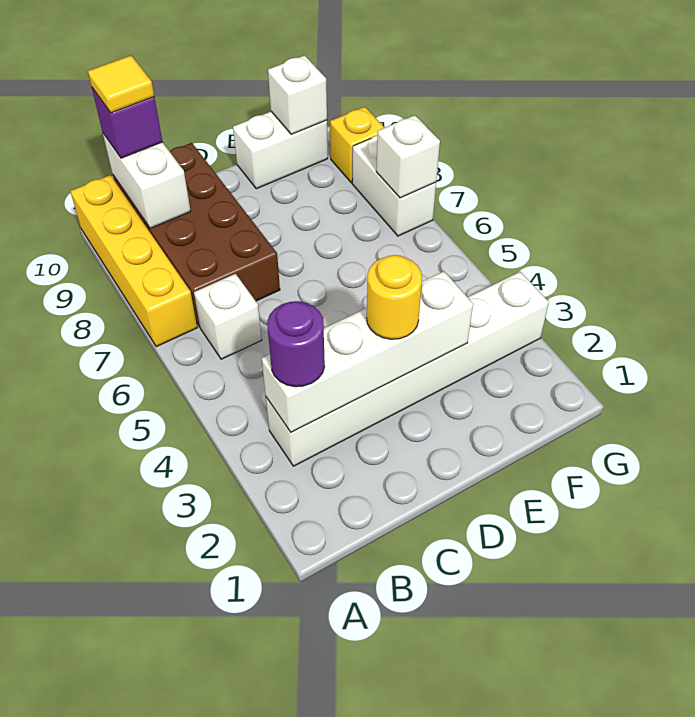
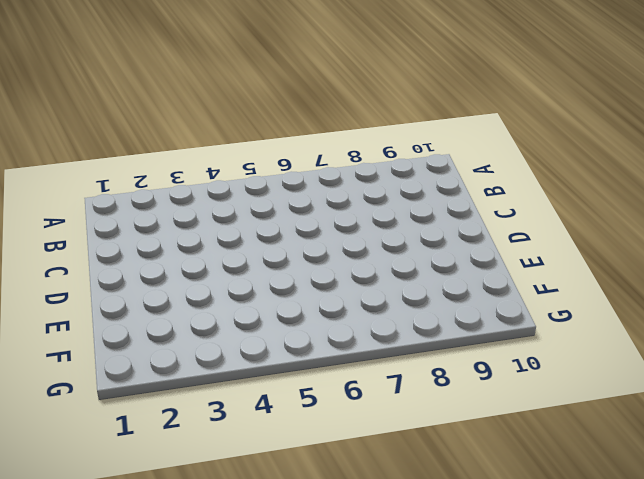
none -> yellow 1x4 brick [71,175,197,347]
none -> white 1x6 brick [266,272,549,466]
none -> white 1x1 brick [194,274,262,359]

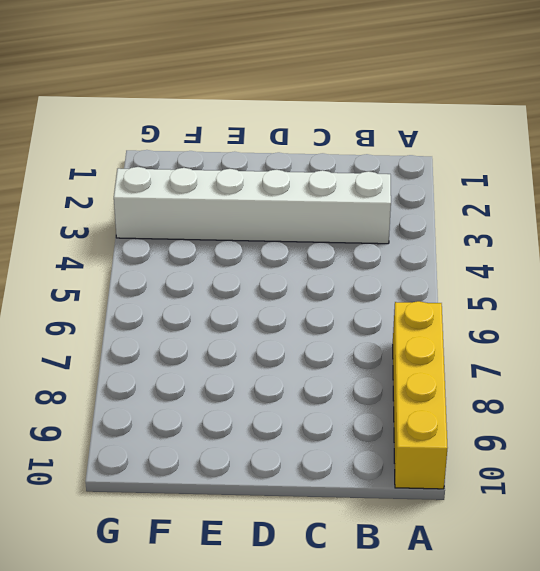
none -> white 1x1 brick [194,274,262,359]
none -> brown 2x4 brick [113,143,280,327]
none -> white 1x2 brick [233,112,328,189]

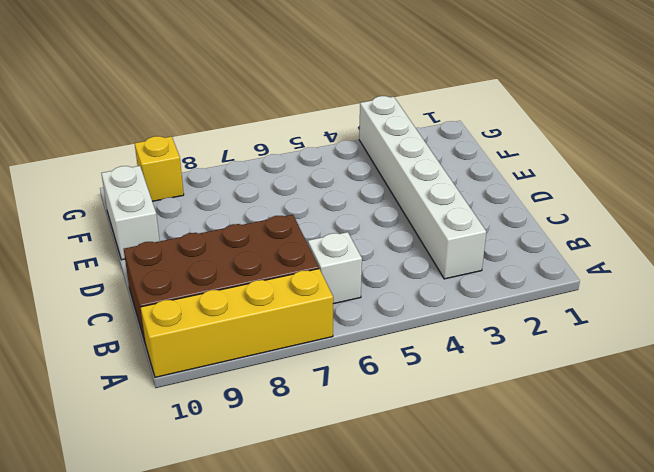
none -> white 1x2 brick [352,135,436,236]
none -> white 1x4 brick [262,271,473,432]
none -> white 1x2 brick [103,134,191,228]

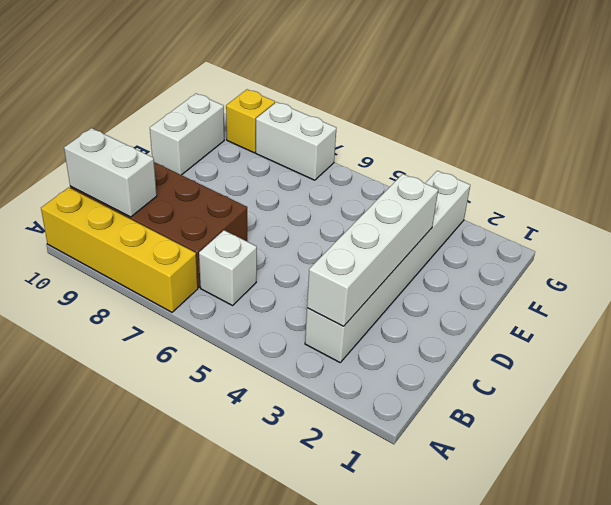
none -> white 1x1 brick [268,55,327,134]
none -> white 1x1 brick [376,115,440,198]
none -> purple 1x1 round brick [267,301,325,387]

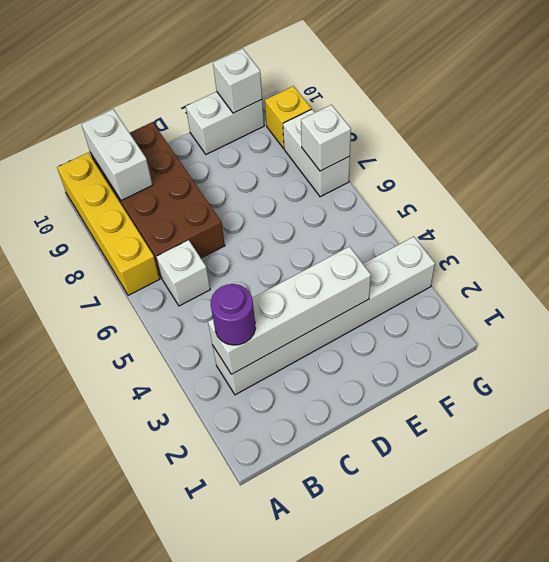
none -> purple 1x1 brick [92,88,163,158]
none -> yellow 1x1 round brick [367,255,422,339]
none -> yellow 1x1 tile [88,55,154,113]

